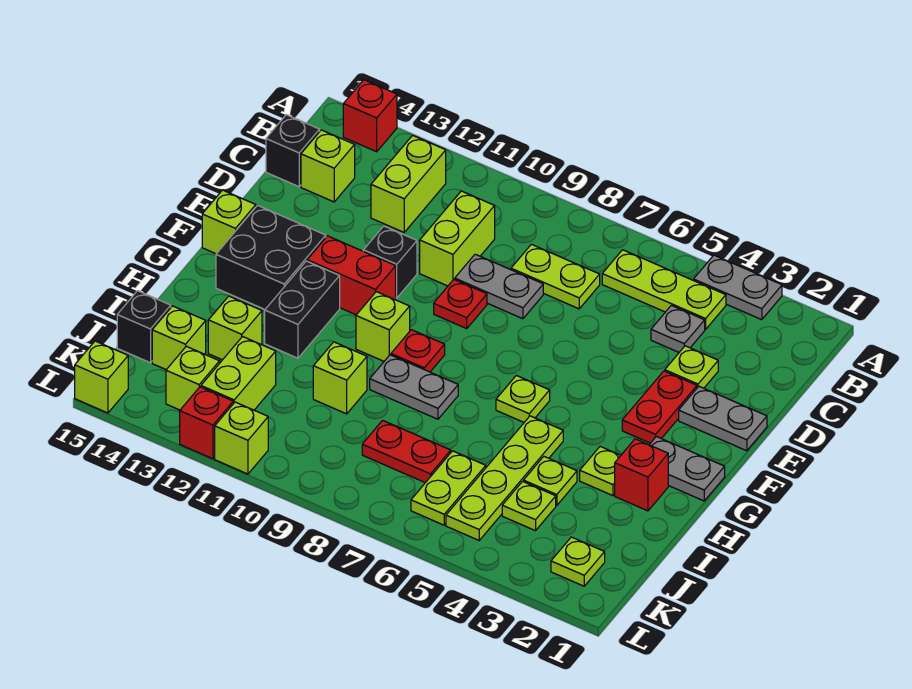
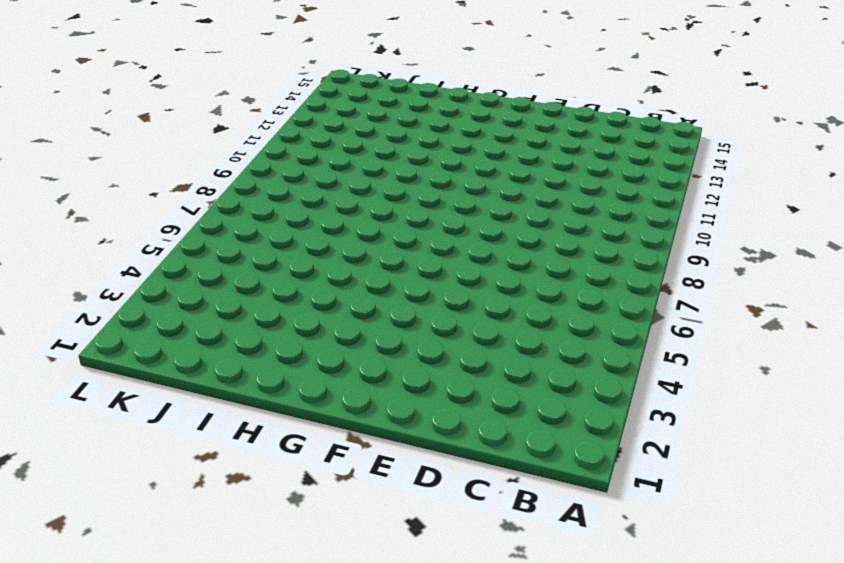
none -> grey 1x2 plate [694,255,782,320]
none -> red 1x1 brick [343,80,397,152]
none -> lime 1x3 plate [602,250,726,330]
none -> lime 1x2 brick [371,135,446,232]

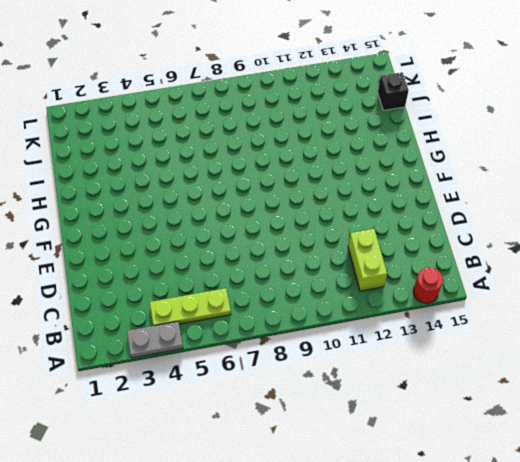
red 1x1 round brick [413,268,443,303] -> red 1x1 brick [343,80,397,152]
none -> grey 1x1 plate [651,305,705,352]
none -> lime 1x2 plate [511,244,600,309]
none -> lime 1x2 brick [420,191,495,286]
none -> lime 1x1 brick [301,130,355,202]

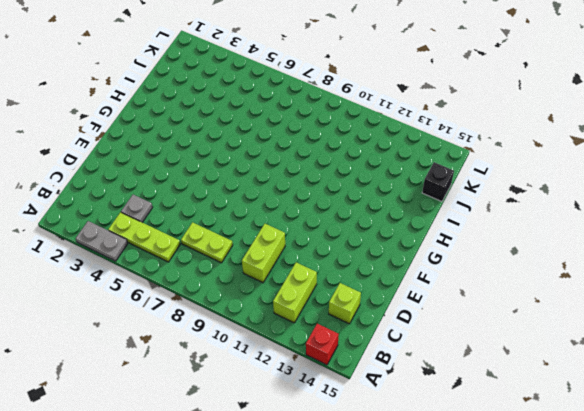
none -> black 1x1 brick [266,115,320,187]
none -> lime 1x1 plate [665,346,718,388]
none -> grey 1x2 plate [455,254,543,319]
none -> grey 1x2 plate [679,386,767,451]

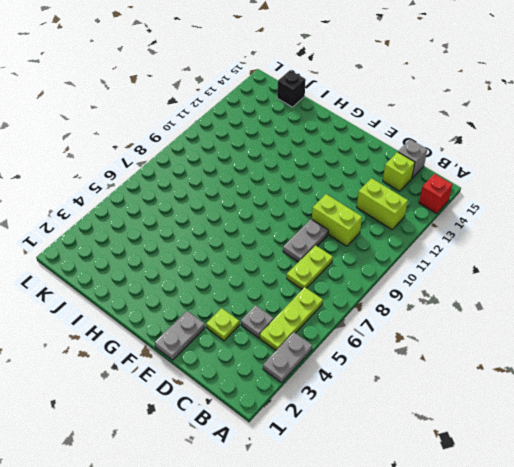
grey 1x1 brick [398,139,427,178] -> black 1x1 brick [266,115,320,187]
none -> red 1x2 plate [622,371,697,443]
none -> red 1x1 plate [434,279,487,329]
none -> black 1x1 brick [363,226,417,298]
none -> red 1x2 brick [307,236,396,315]

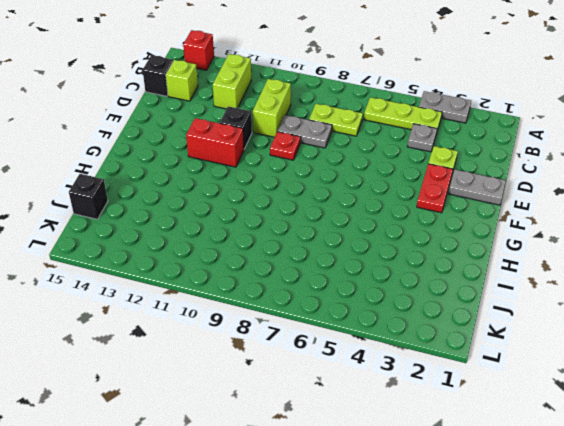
none -> black 2x2 brick [216,205,326,309]
none -> lime 1x1 brick [202,190,256,254]
none -> grey 1x2 plate [649,437,725,501]
none -> lime 1x1 plate [496,375,550,422]

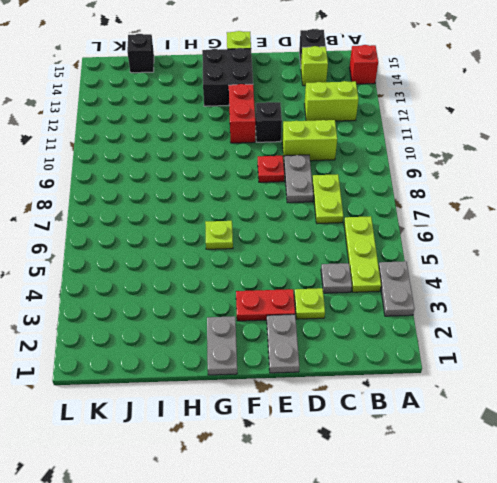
none -> red 1x1 plate [391,330,445,372]
none -> lime 1x1 brick [356,292,410,361]
none -> black 1x2 brick [265,261,340,358]
none -> red 1x1 brick [615,439,668,511]

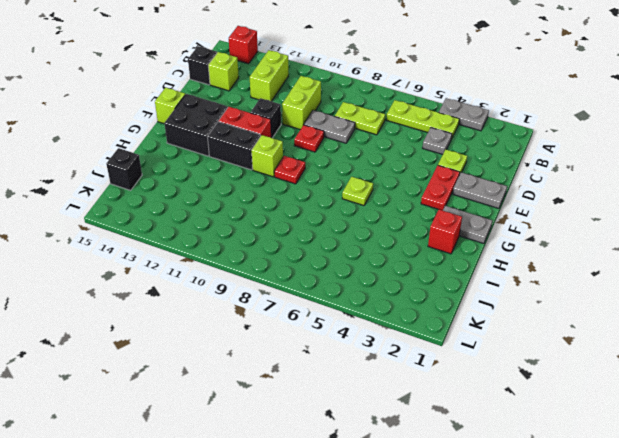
black 1x2 brick [207,122,260,170] -> black 1x2 brick turned to [265,261,340,358]
none -> lime 1x1 plate [580,447,621,496]
none -> lime 1x4 plate [446,416,563,540]
none -> grey 1x2 plate [370,355,458,419]
none -> lime 1x1 plate [524,457,577,506]

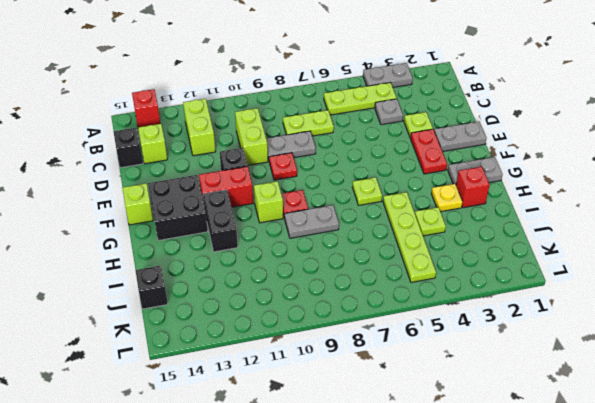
yellow 1x1 plate [431,184,462,212] -> lime 1x1 plate [580,447,621,496]
none -> lime 1x1 brick [313,342,367,414]
none -> lime 1x1 brick [208,296,262,360]
none -> lime 1x1 plate [502,481,556,531]
none -> lime 1x2 plate [411,451,486,525]

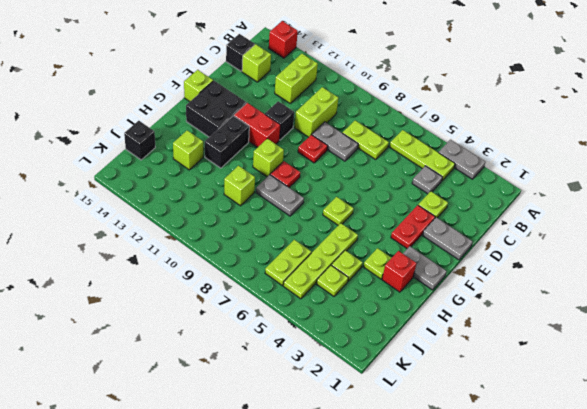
none -> red 1x2 plate [362,420,451,483]
none -> lime 1x2 brick [201,337,276,410]
none -> lime 1x1 brick [152,306,206,370]
none -> lime 1x1 plate [551,537,605,586]

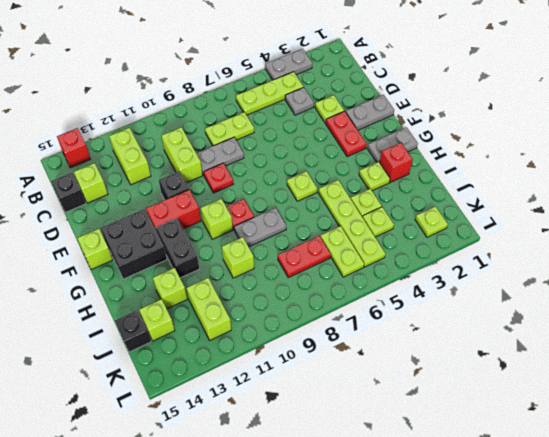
none -> lime 1x1 brick [166,346,220,410]
none -> lime 1x1 brick [215,402,268,474]
none -> red 1x1 brick [180,387,233,459]
none -> lime 1x1 brick [75,341,128,413]

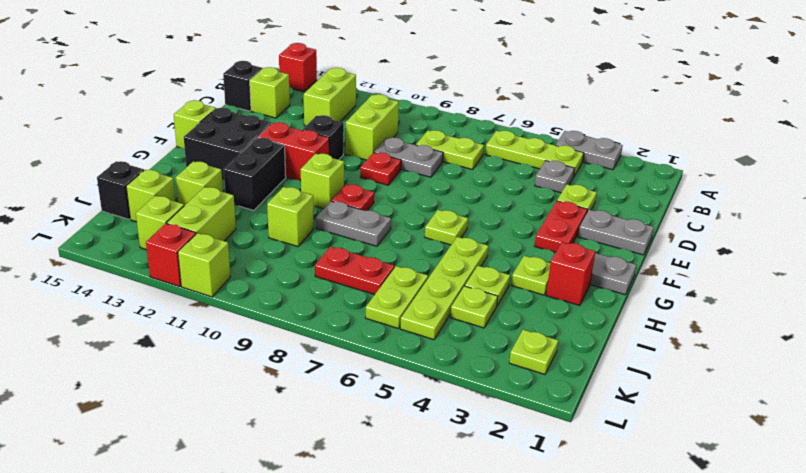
none -> lime 1x1 brick [75,341,128,413]

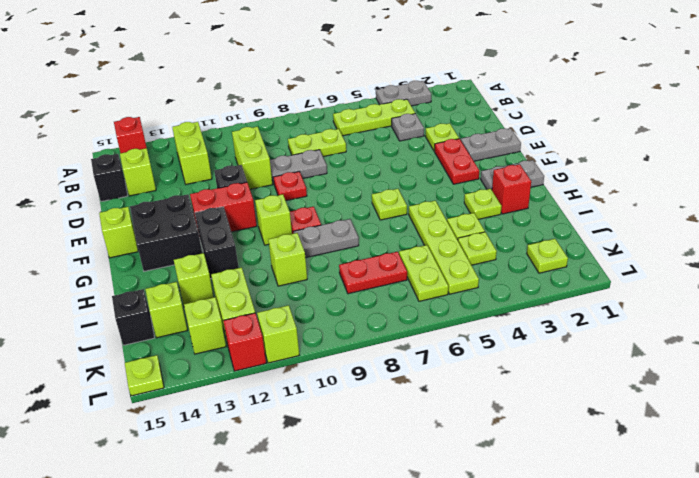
lime 1x1 plate [125,355,164,396] -> lime 1x1 brick [75,341,128,413]

